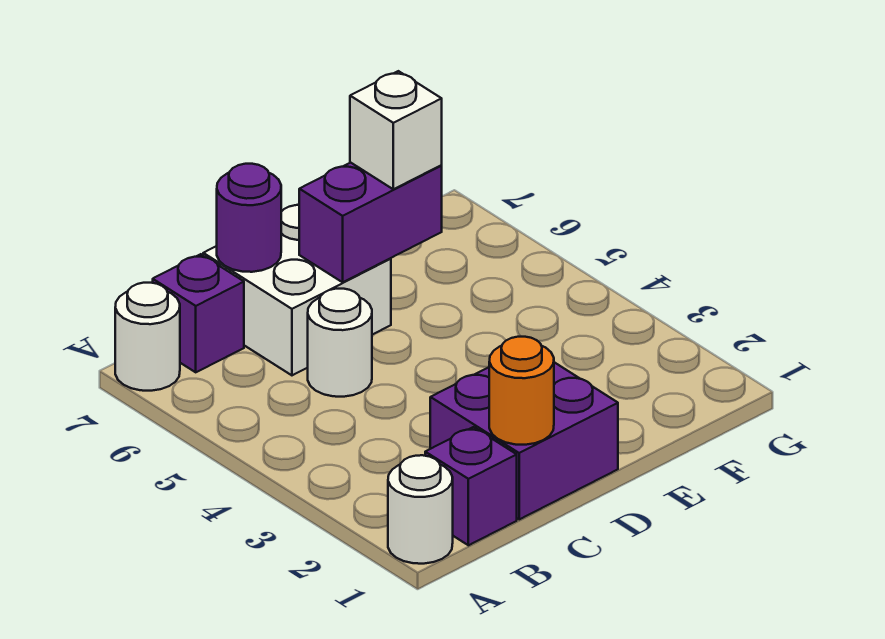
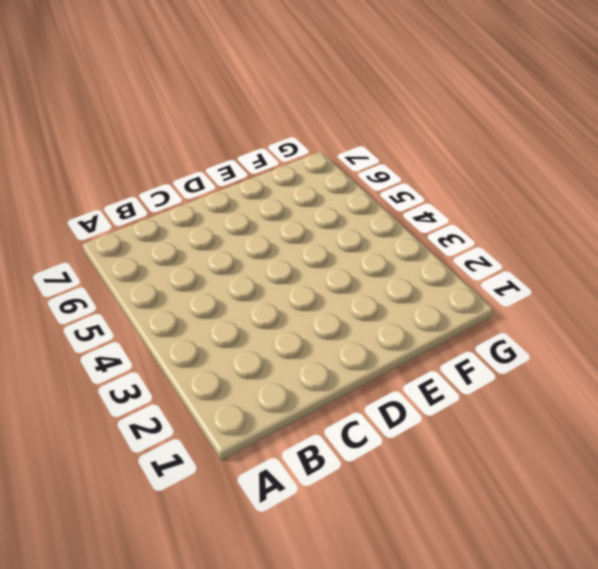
none -> white 1x1 round brick [388,455,453,564]
none -> white 1x1 round brick [115,283,180,391]

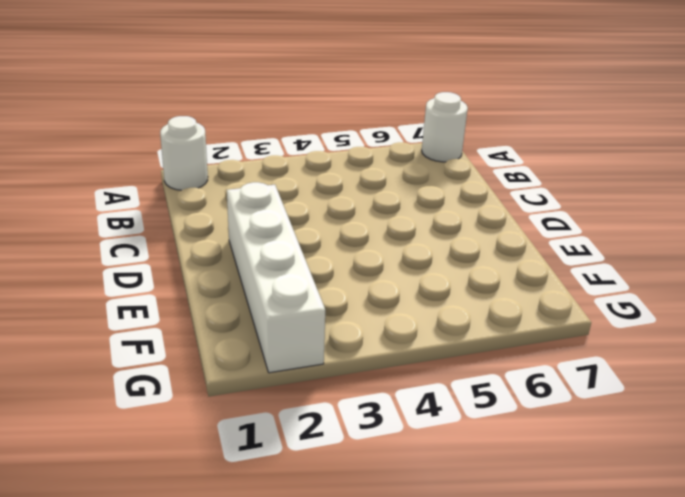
white 1x4 brick [227,182,325,373] -> purple 2x2 brick [430,362,618,519]
none -> purple 1x1 brick [425,427,517,545]
none -> purple 1x1 brick [153,254,244,372]

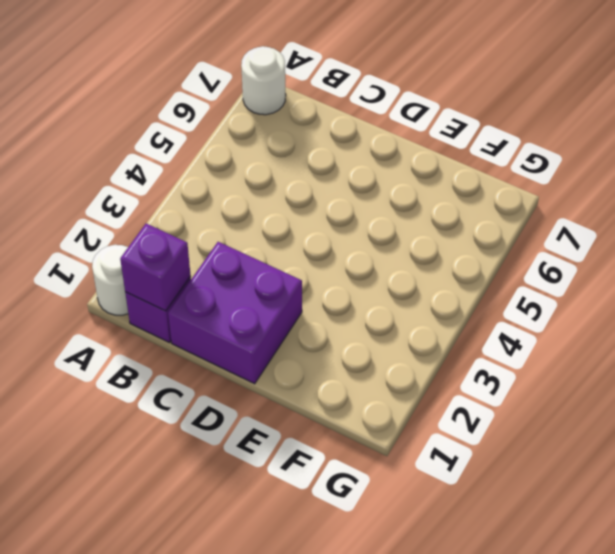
purple 1x1 brick [120,223,191,311] -> purple 1x1 brick moved to [153,254,244,372]
none -> white 1x1 round brick [308,289,372,397]
none -> white 2x2 brick [203,204,391,375]

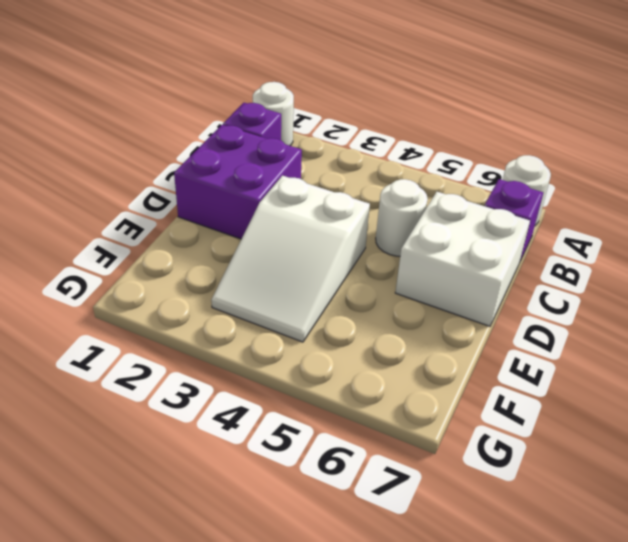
white 2x3 slope [211,176,370,342] -> none
none -> orange 1x1 round brick [489,337,554,445]
none -> purple 1x1 round brick [217,164,281,272]

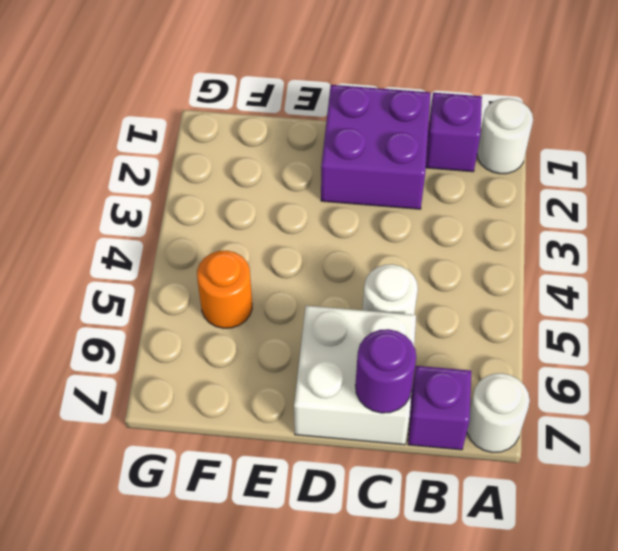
orange 1x1 round brick [197,251,252,328] -> orange 1x1 round brick moved to [489,337,554,445]
none -> purple 1x2 brick [299,163,442,282]
none -> white 1x1 brick [350,71,442,189]

